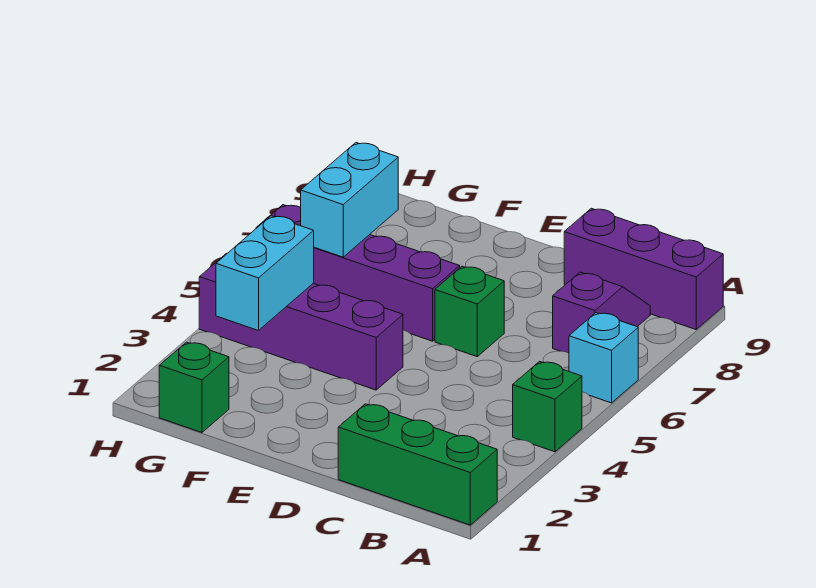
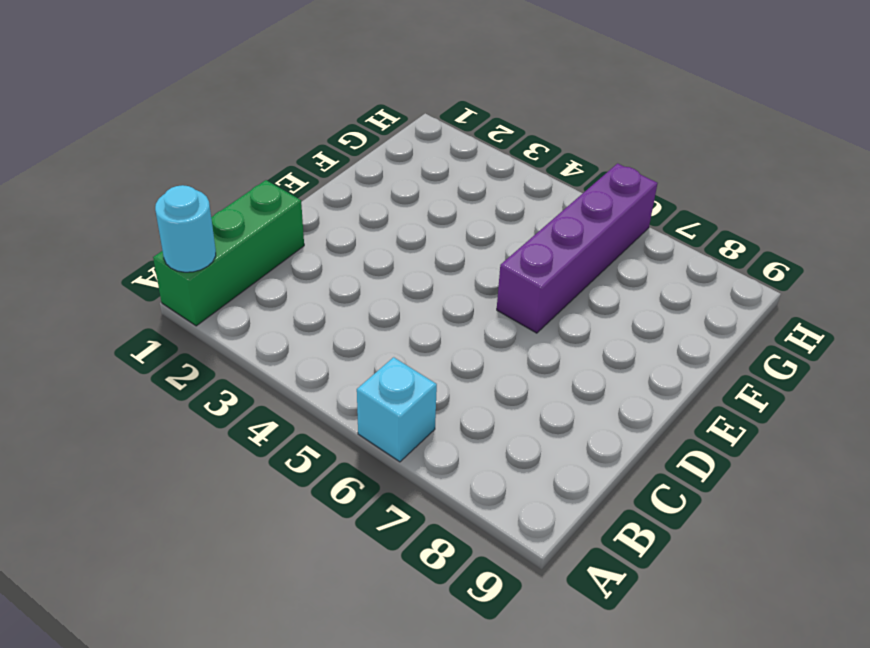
cyan 1x1 round brick [155,185,216,272] -> none
none -> green 1x1 brick [513,362,582,452]
none -> purple 1x3 brick [564,208,723,329]

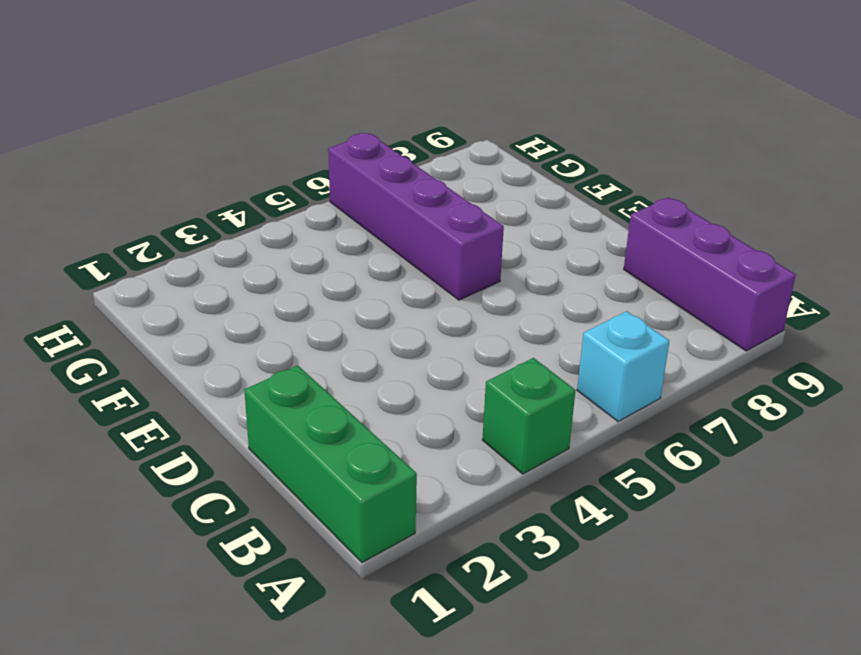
none -> purple 1x2 slope [553,272,650,353]
none -> green 1x1 brick [435,266,504,356]

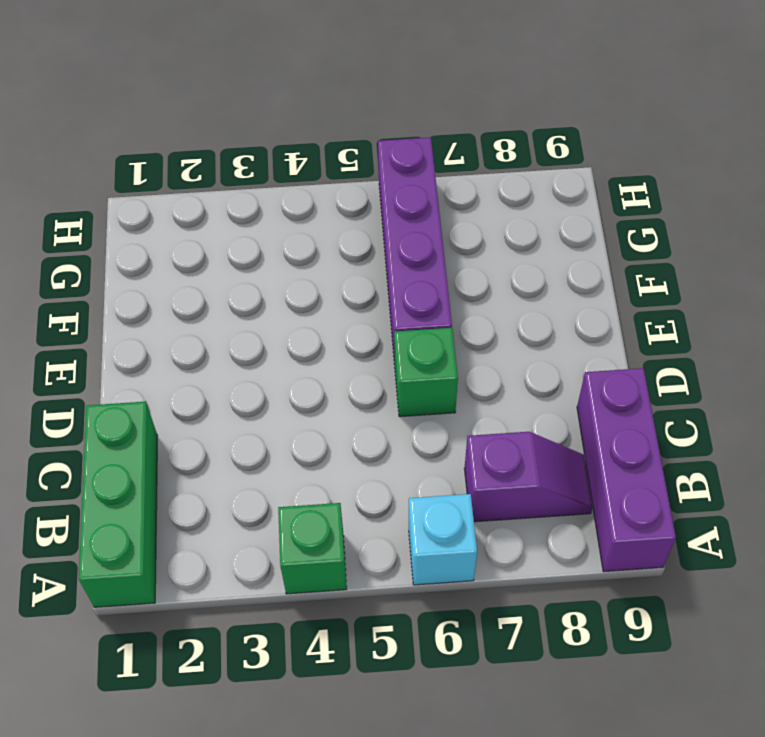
none -> purple 1x4 brick [199,254,403,390]
none -> green 1x1 brick [159,342,229,433]

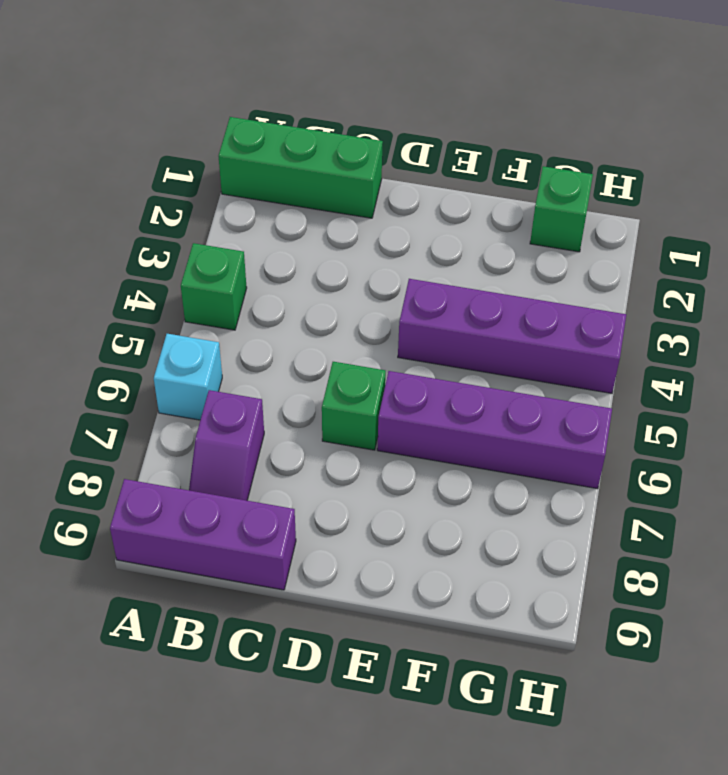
none -> cyan 1x2 brick [216,216,314,331]
none -> cyan 1x2 brick [301,143,398,257]

